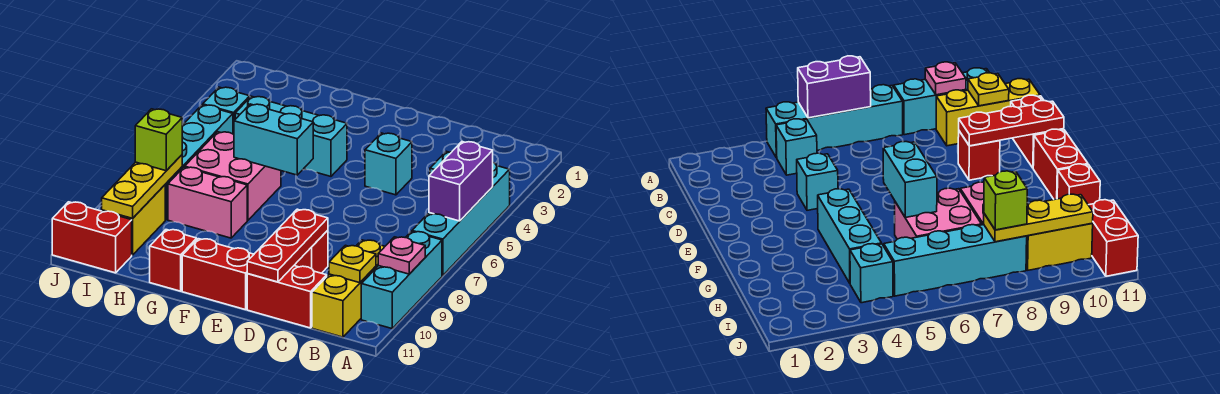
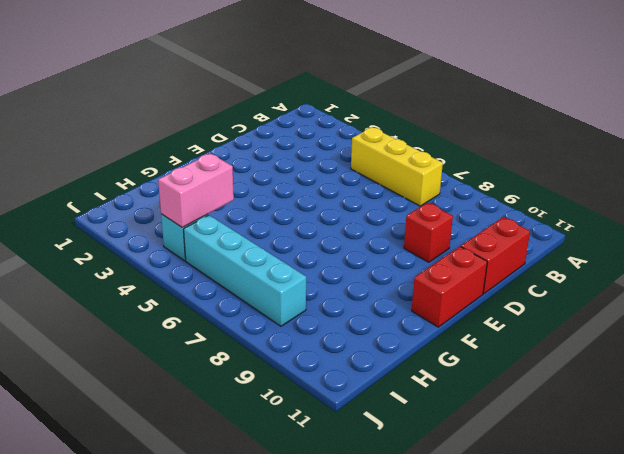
yellow 1x3 brick [351,128,443,206] -> yellow 1x3 brick moved to [312,240,385,337]
pink 1x2 brick [158,153,234,228] -> pink 1x2 brick moved to [168,167,247,238]
none -> cyan 1x4 brick [412,163,510,276]
none -> cyan 1x3 brick [361,231,442,329]
none -> cyan 1x1 brick [776,119,817,175]

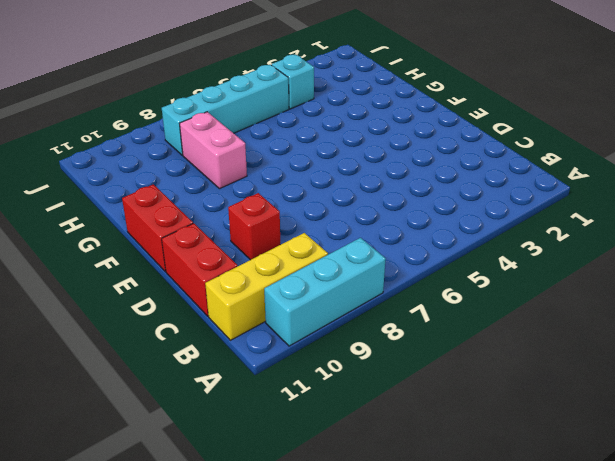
none -> cyan 1x4 brick [412,163,510,276]
none -> cyan 1x1 brick [776,119,817,175]
none -> cyan 1x1 brick [365,133,412,195]

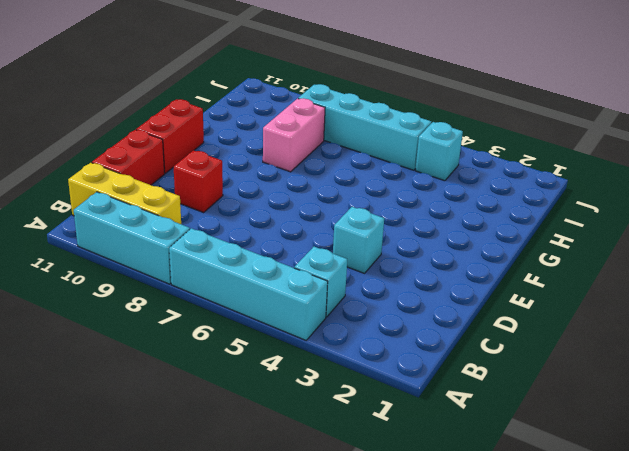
none -> cyan 1x3 brick [235,96,347,176]
none -> pink 2x2 brick [185,132,281,220]
none -> red 1x1 brick [150,230,197,291]

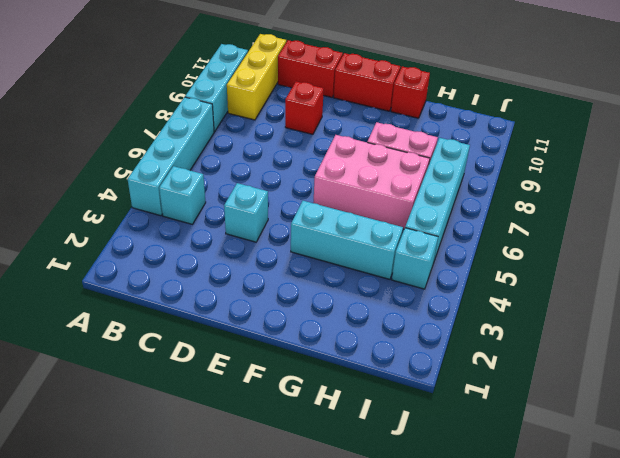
pink 2x3 brick [313,135,430,229] -> pink 2x2 brick [185,132,281,220]
none -> yellow 1x2 brick [102,185,165,255]
none -> red 1x2 brick [52,202,132,273]
none -> purple 1x2 brick [429,142,493,221]

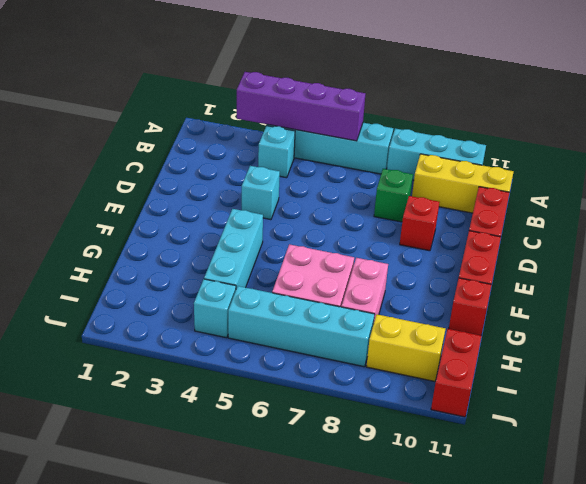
purple 1x4 brick [237,72,365,141] -> purple 1x2 brick [429,142,493,221]
green 1x1 brick [374,169,413,222] -> none
none -> pink 1x1 plate [378,237,425,274]
none -> yellow 1x1 plate [329,245,376,283]
none -> red 1x3 plate [247,209,328,282]

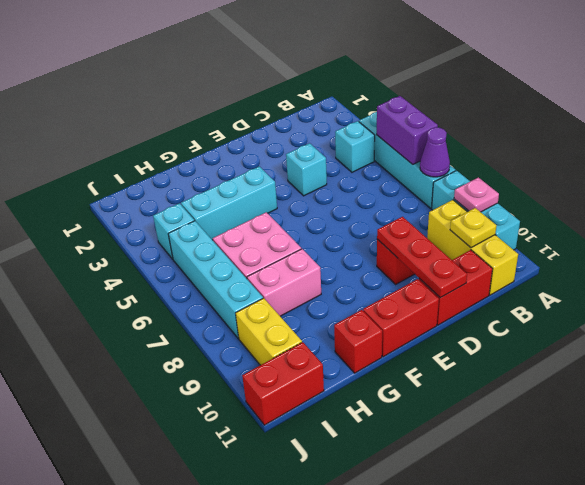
purple 1x1 cone [420,127,450,177] -> none
none -> cyan 1x2 brick [234,104,313,175]
none -> yellow 1x3 plate [102,155,182,218]
none -> lime 1x1 brick [135,109,182,171]

